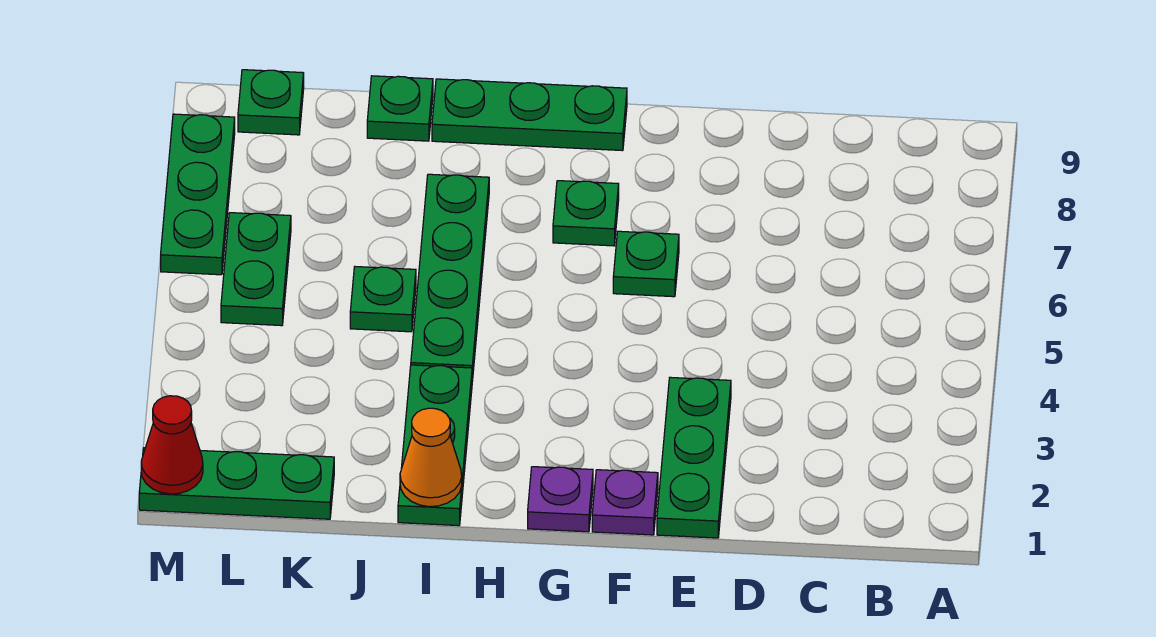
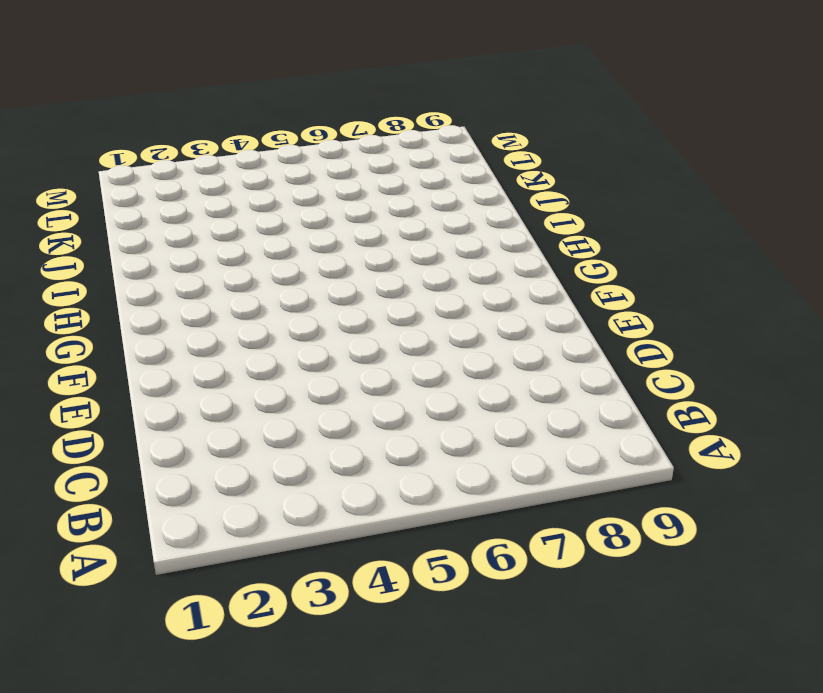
none -> green 1x3 plate [657,377,731,538]
none -> purple 1x1 plate [592,470,658,535]
none -> green 1x1 plate [613,231,679,297]

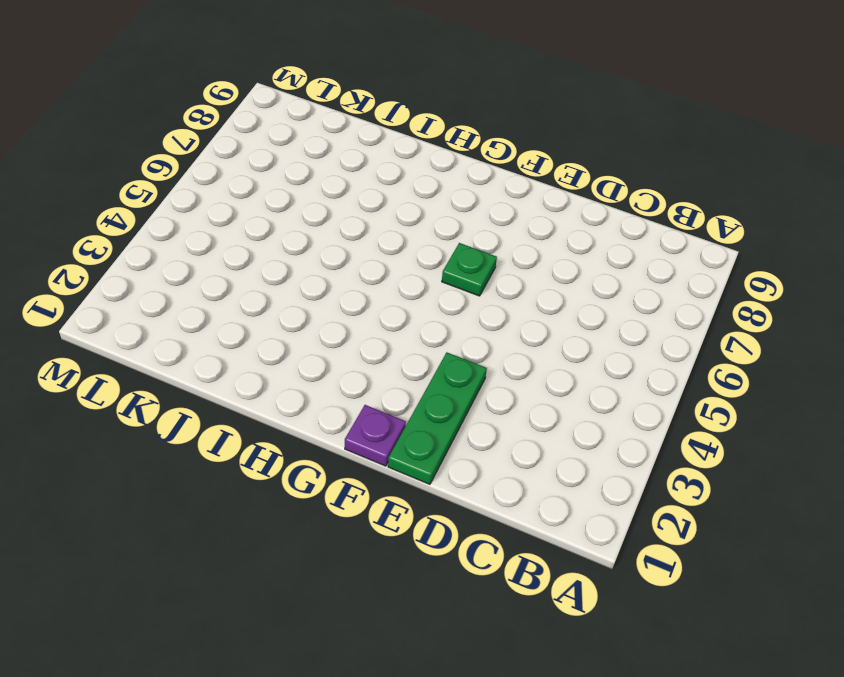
none -> purple 1x1 plate [528,467,593,532]
none -> green 1x1 plate [553,181,619,246]
none -> green 1x3 plate [432,79,627,151]

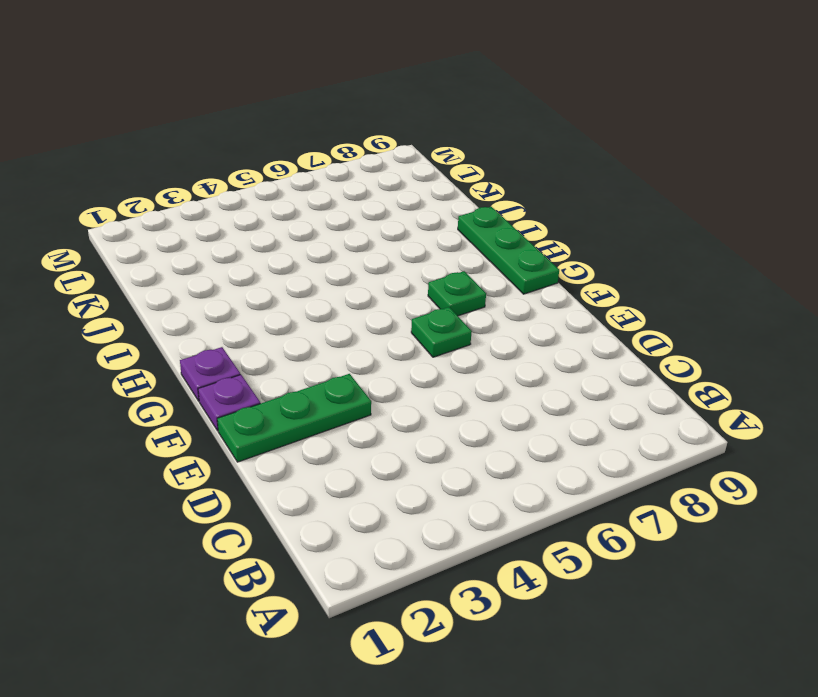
none -> green 1x3 plate [398,365,472,526]
none -> green 1x4 plate [411,174,489,381]
none -> green 1x1 plate [350,267,416,332]

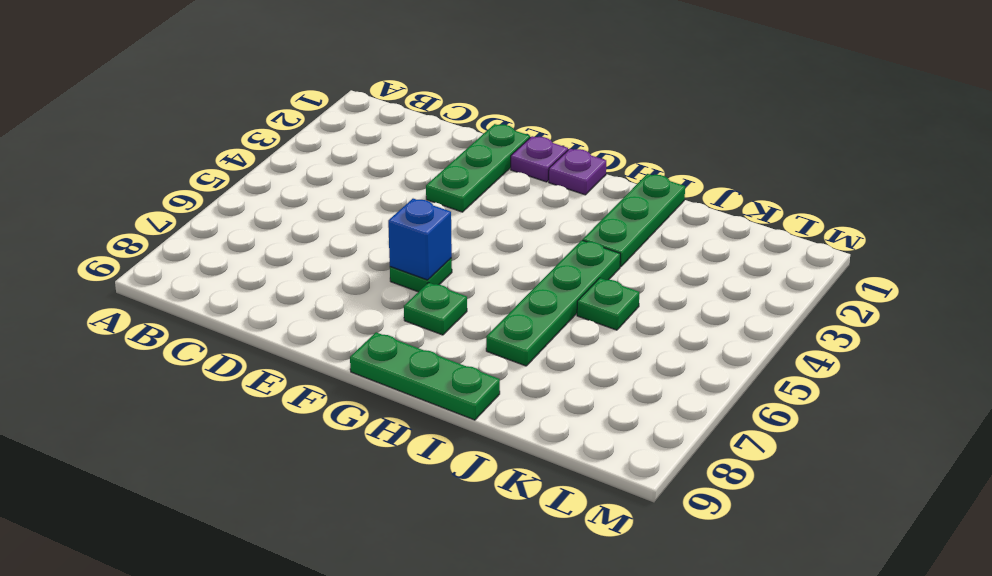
blue 1x1 brick [388,199,452,280] -> none
none -> green 1x1 plate [367,76,433,141]
none -> green 1x3 plate [139,448,334,519]
none -> green 1x2 plate [221,213,291,326]

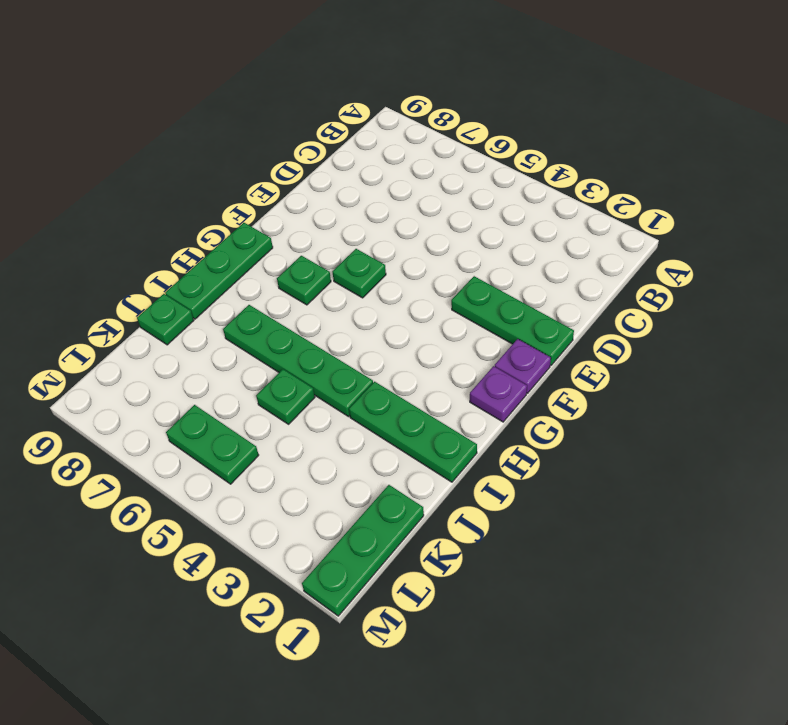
none -> green 1x1 plate [238,70,304,135]
none -> green 1x3 plate [161,114,235,275]
none -> orange 1x1 cone [400,408,462,507]

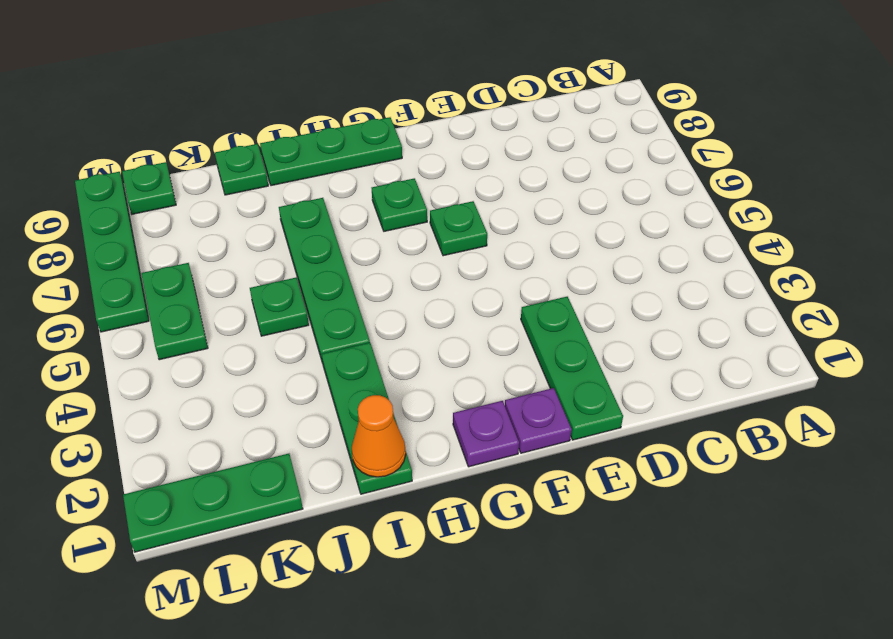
green 1x4 plate [75,172,149,332] -> green 1x3 plate [161,114,235,275]
none -> red 1x1 cone [141,396,203,494]

